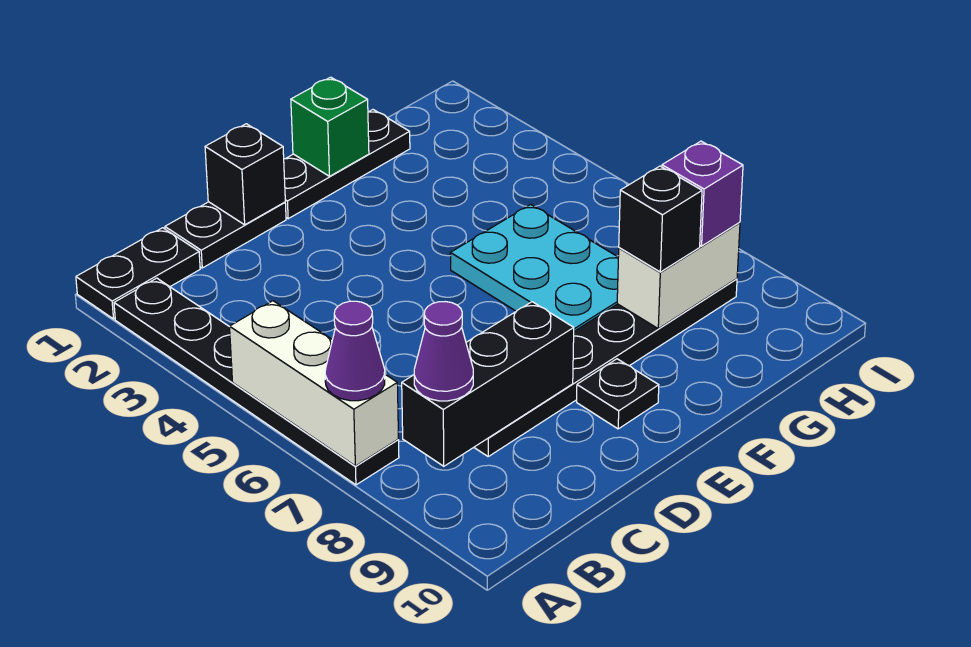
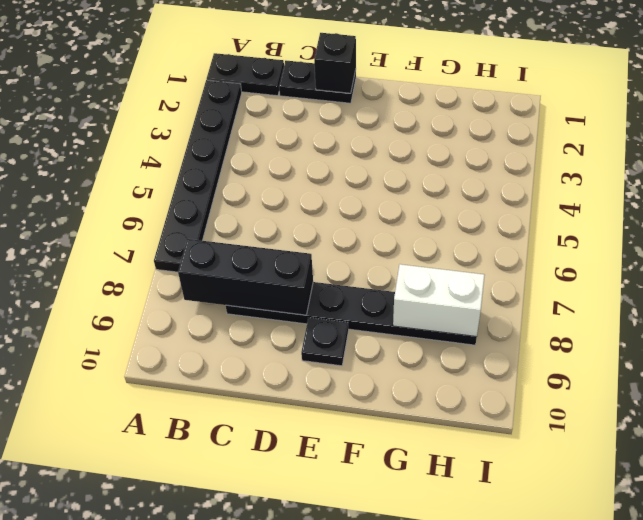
none -> black 1x3 plate [284,110,410,219]
none -> cyan 2x3 plate [450,204,618,331]
none -> white 1x3 brick [230,301,399,466]

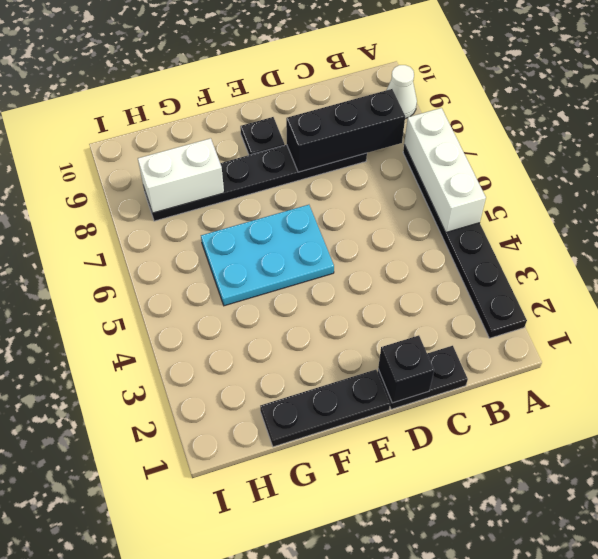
white 1x1 cone [387,65,417,119] -> none
cyan 2x3 plate [201,205,334,306] -> cyan 2x3 plate turned to [450,204,618,331]
none -> black 1x2 plate [76,228,200,319]
none -> green 1x1 brick [291,77,369,176]
none -> purple 1x1 cone [325,301,385,401]

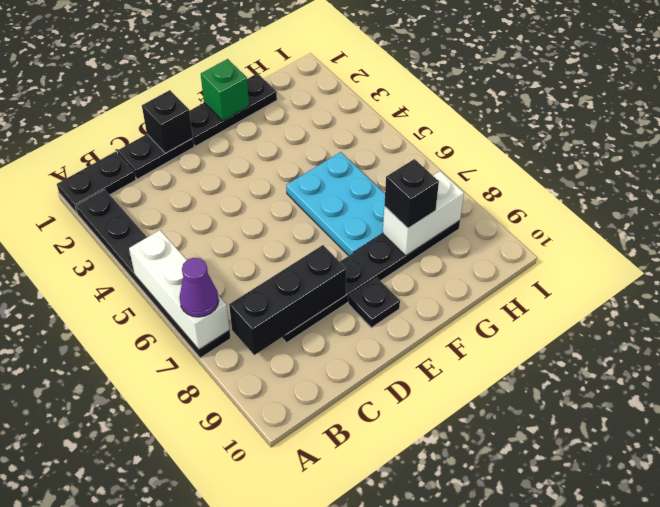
none -> purple 1x1 cone [414,302,473,401]
none -> purple 1x1 brick [662,141,743,246]

